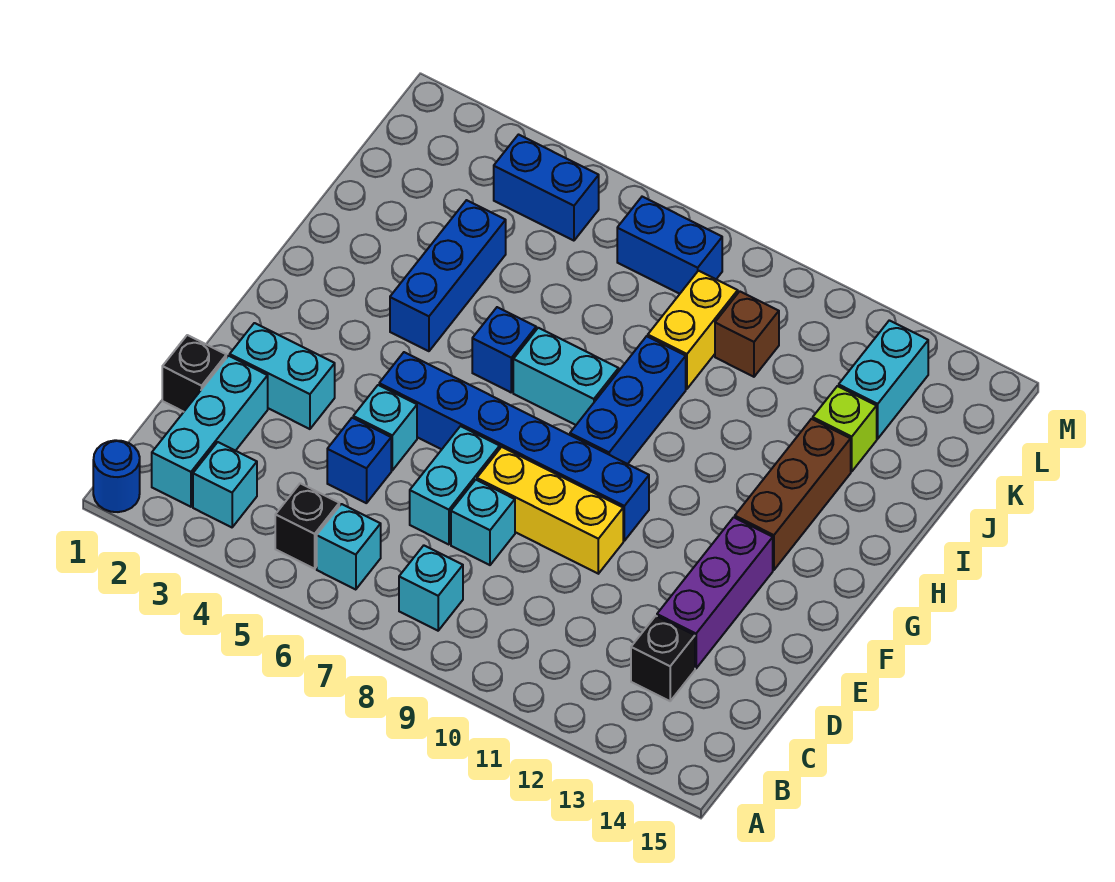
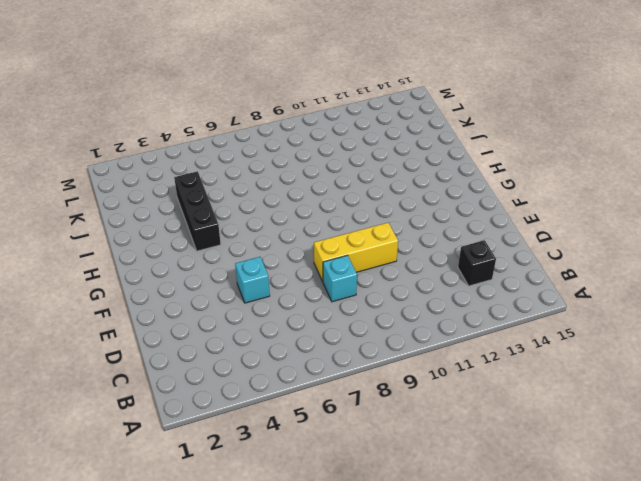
black 1x3 brick [174,171,221,251] -> blue 1x3 brick [390,200,506,351]
none -> blue 1x1 round brick [93,440,140,512]
none -> cyan 1x3 brick [152,356,268,507]
none -> cyan 1x1 brick [193,442,257,527]

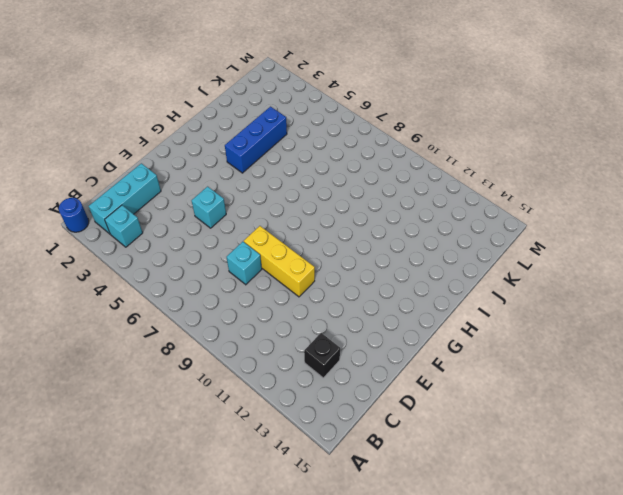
none -> black 1x1 brick [275,483,339,569]
none -> cyan 1x1 brick [317,504,381,590]
none -> cyan 1x1 brick [399,546,463,631]

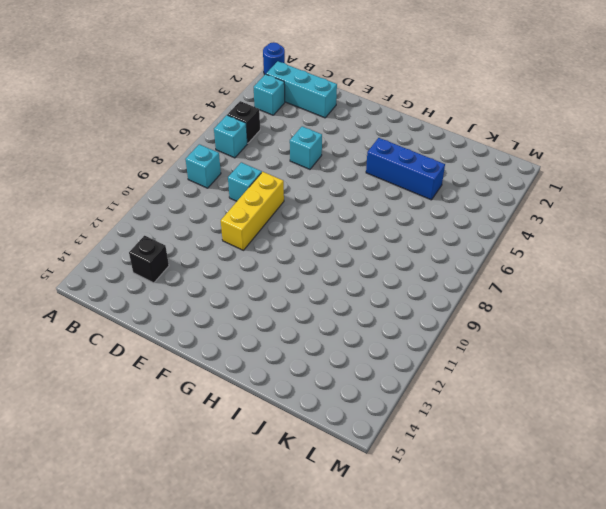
none -> black 1x1 brick [162,335,226,412]
none -> blue 1x1 brick [327,418,391,503]
none -> cyan 1x2 brick [410,426,500,545]

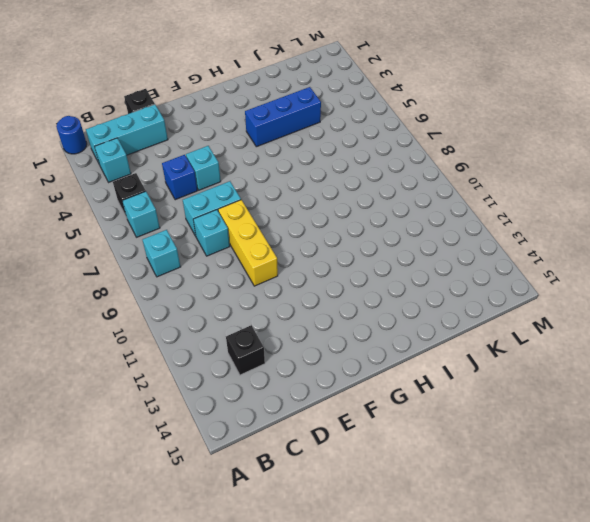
none -> purple 1x3 brick [657,517,773,668]
none -> cyan 1x2 brick [230,323,335,429]
none -> blue 1x6 brick [379,352,649,541]

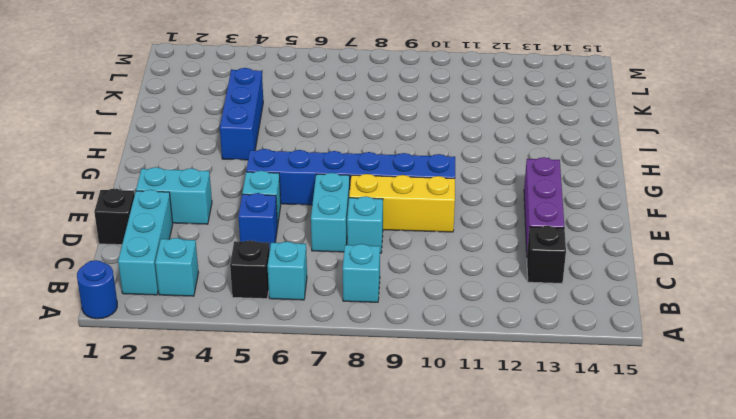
none -> blue 1x3 brick [570,336,686,464]
none -> brown 1x3 brick [735,419,851,570]
none -> blue 1x1 brick [472,307,536,392]

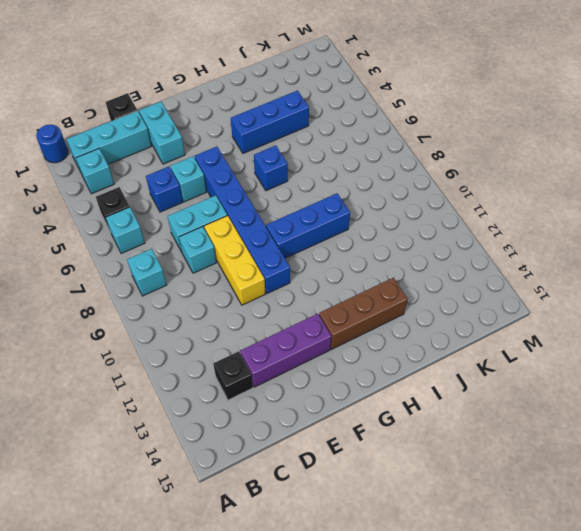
none -> cyan 1x2 brick [513,328,619,425]
none -> yellow 1x2 brick [648,271,738,389]
none -> lime 1x1 brick [813,386,877,471]

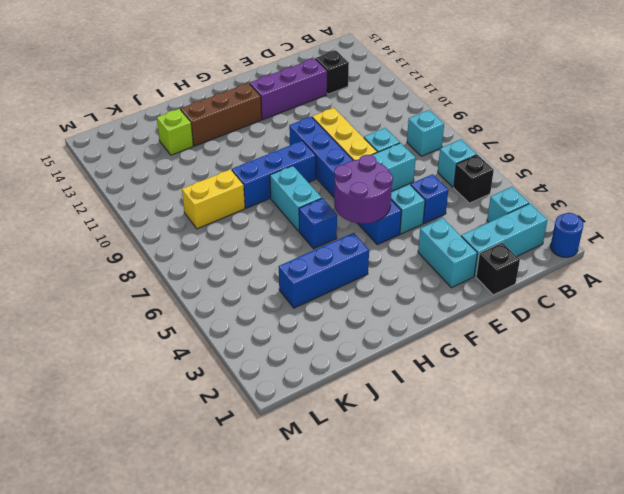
purple 2x2 round brick [334,155,393,224] -> none
none -> brown 1x1 brick [715,291,779,377]
none -> cyan 1x2 brick [839,320,928,439]
none -> blue 1x2 brick [494,135,599,241]

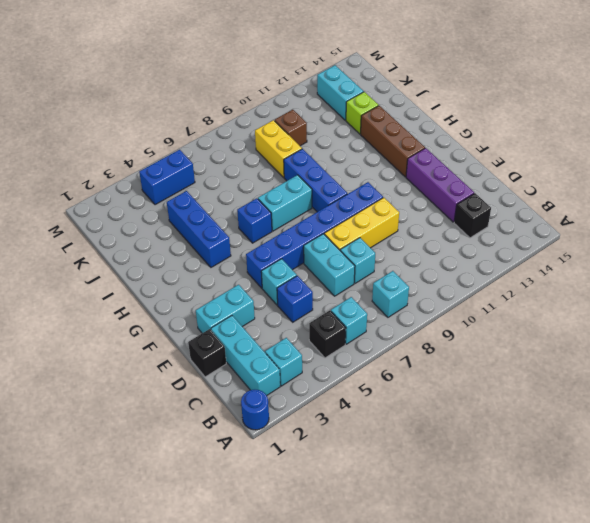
none -> blue 1x2 brick [617,197,722,294]

